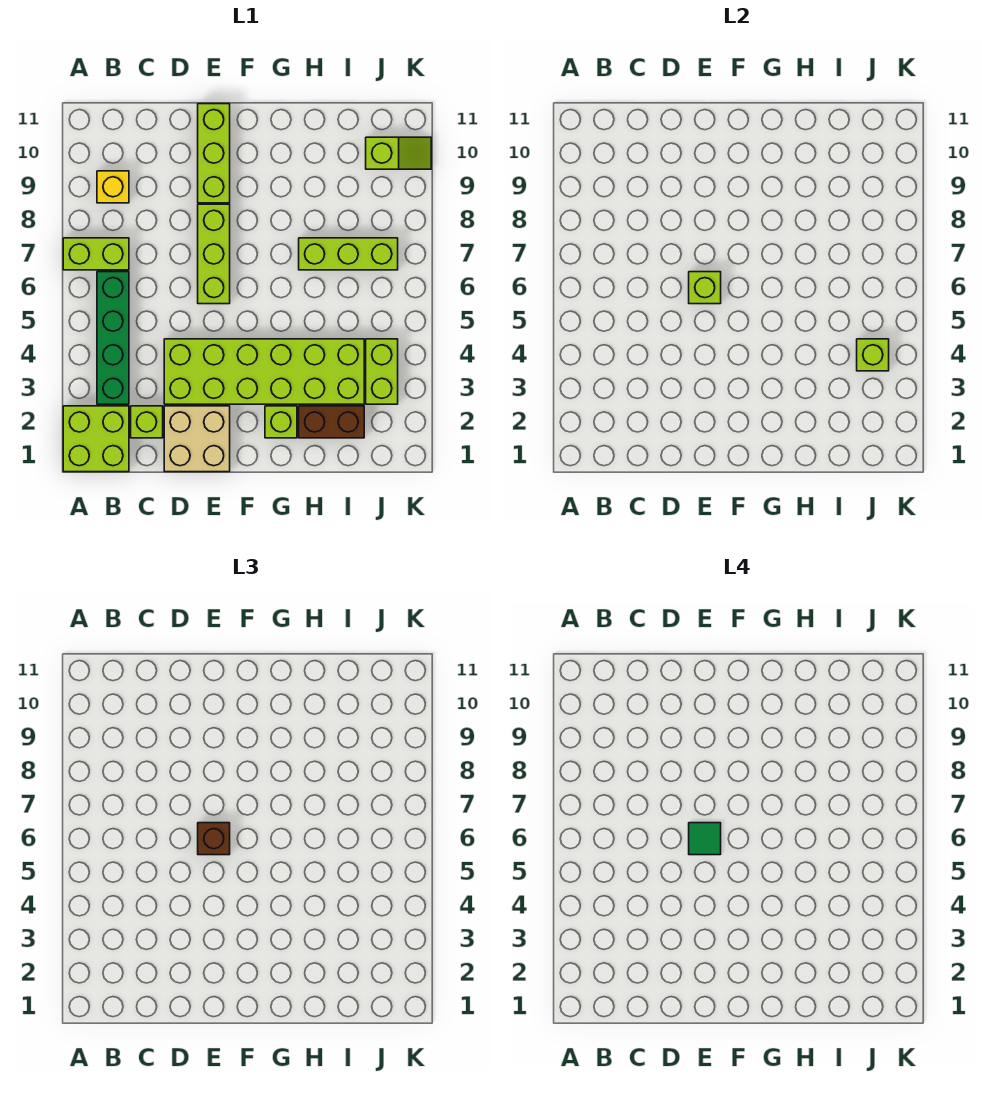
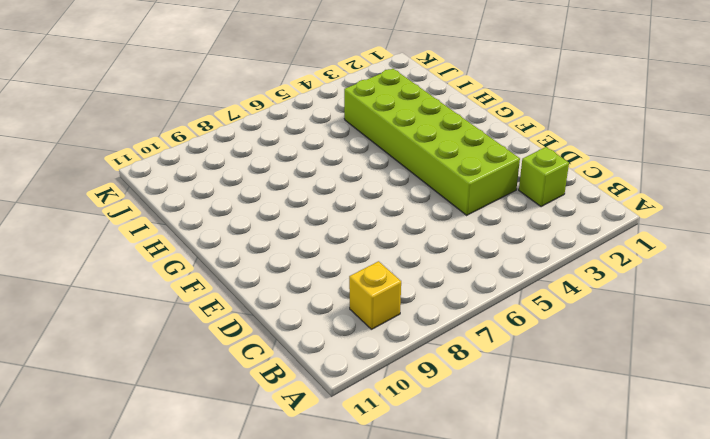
none -> lime 2x2 brick [63,406,129,472]
none -> lime 1x2 brick [63,238,129,270]
none -> green 1x4 brick [97,272,129,404]

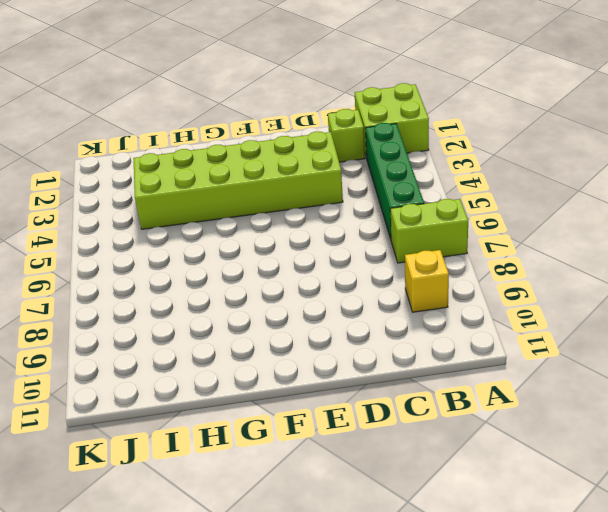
none -> tan 2x2 brick [164,406,230,472]
none -> lime 1x3 brick [198,204,230,304]
none -> lime 1x3 brick [198,104,230,203]

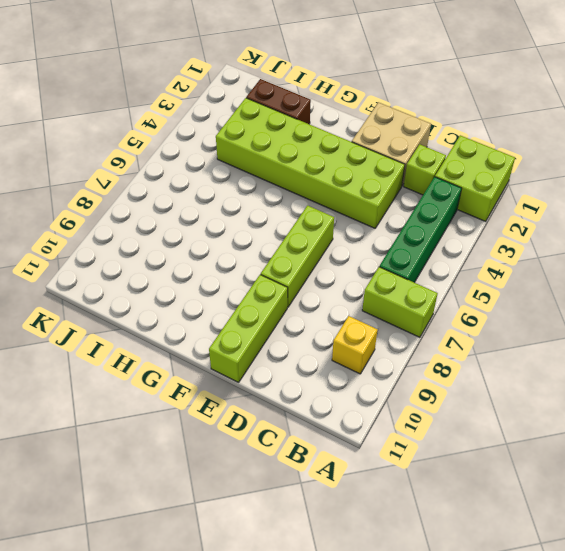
none -> lime 1x1 brick [265,406,297,438]
none -> lime 1x3 brick [299,238,398,270]
none -> lime 1x2 brick [366,339,398,404]

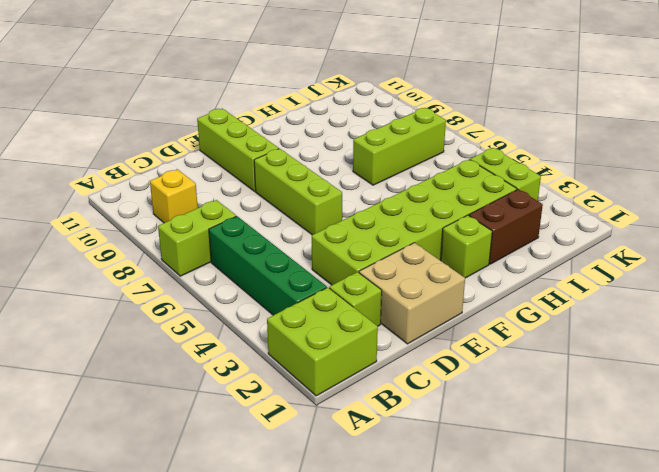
none -> lime 1x2 slope [366,137,431,169]
none -> lime 1x1 brick [689,272,721,304]
none -> lime 1x1 brick [857,339,889,371]

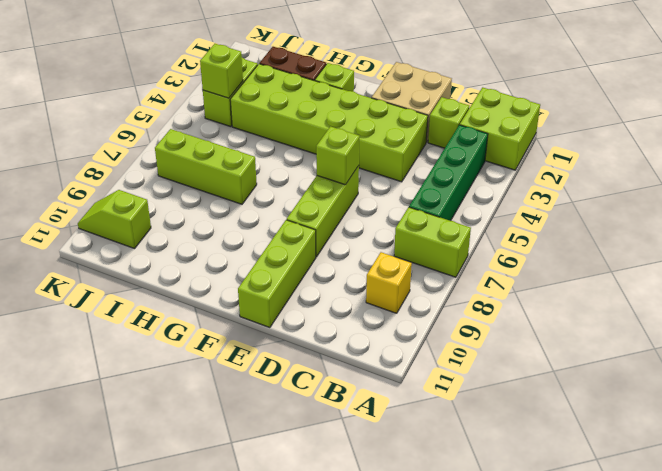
none -> brown 1x1 brick [198,823,230,855]
none -> green 1x1 tile [689,823,721,855]

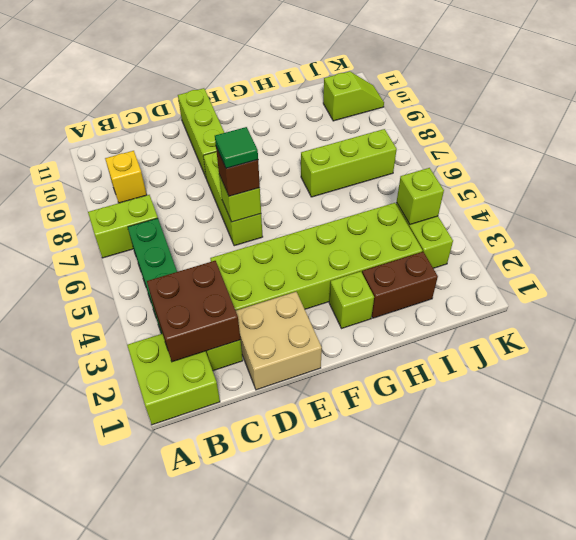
brown 2x2 brick [147,261,240,362] -> none

